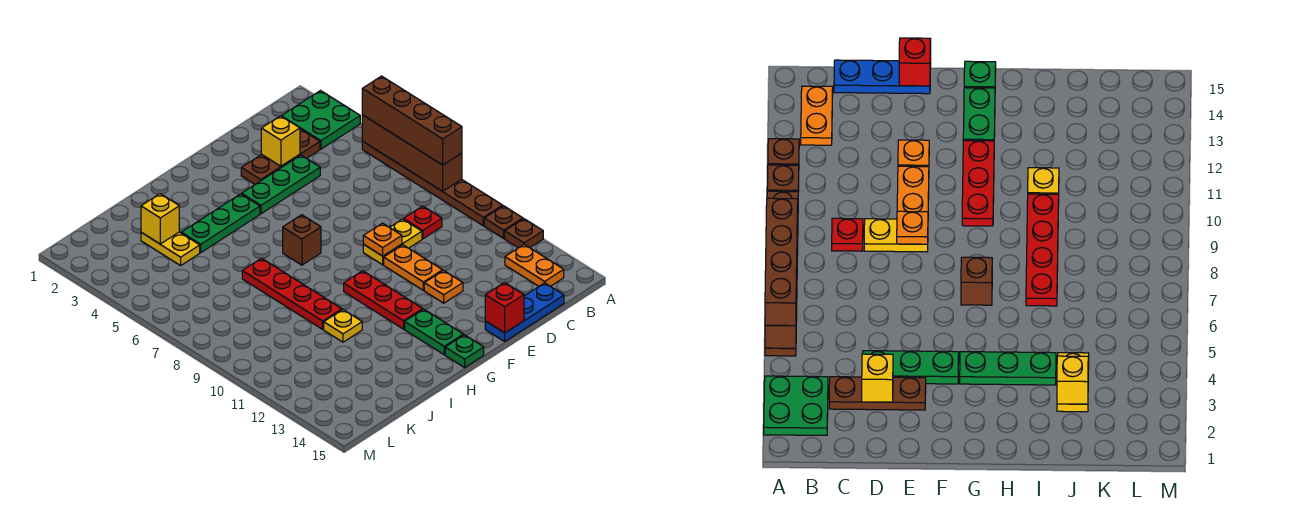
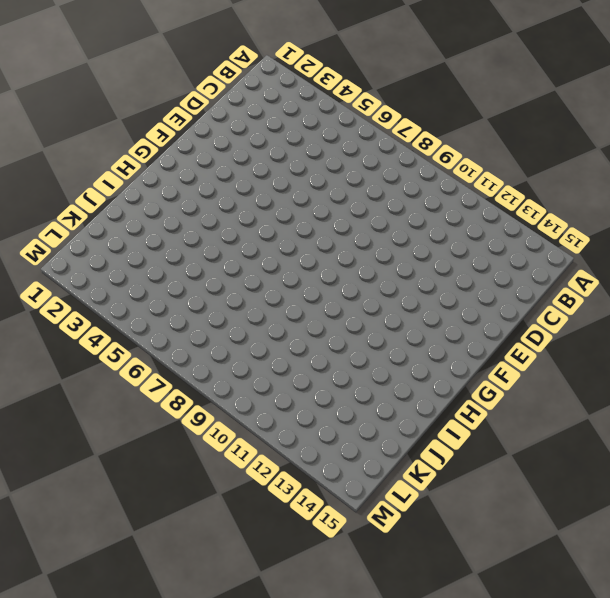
none -> green 2x2 plate [282,91,360,149]
none -> brown 1x6 plate [362,141,503,226]
none -> brown 1x1 plate [484,206,523,238]

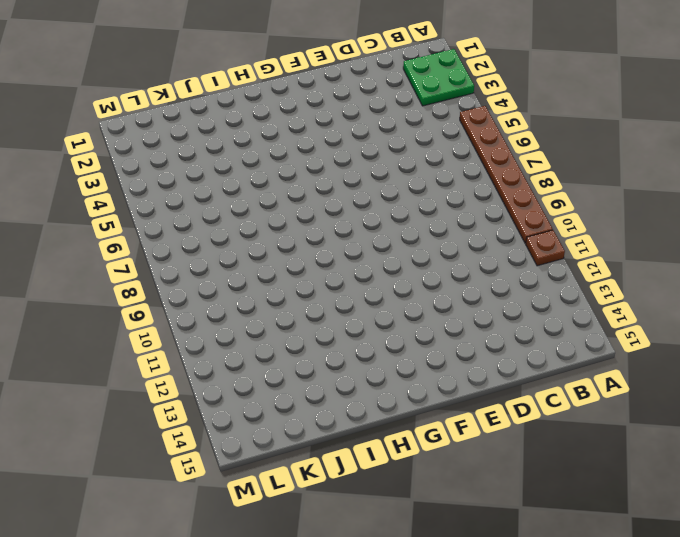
none -> brown 1x1 plate [505,219,543,248]
none -> orange 1x2 plate [505,245,564,286]
none -> brown 1x3 plate [241,129,320,184]

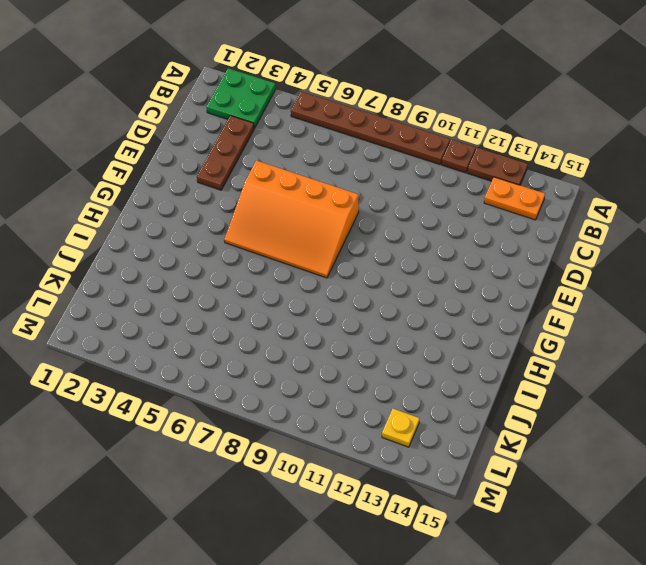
brown 1x2 plate [468,148,528,185] -> brown 1x1 plate [505,219,543,248]
orange 3x4 slope [224,161,359,278] -> brown 1x1 brick [283,215,321,265]
yellow 1x1 plate [382,409,419,447] -> yellow 1x1 plate moved to [324,310,362,342]
none -> red 1x1 plate [404,206,442,239]
none -> blue 1x3 plate [485,283,564,341]
none -> green 1x3 plate [242,155,320,214]

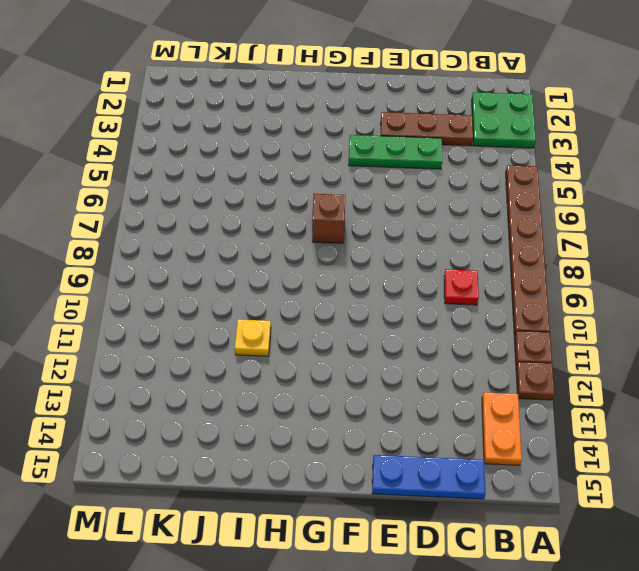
none -> yellow 1x2 plate [363,219,422,265]
none -> orange 1x2 plate [384,245,443,290]
none -> orange 1x1 plate [424,271,463,303]

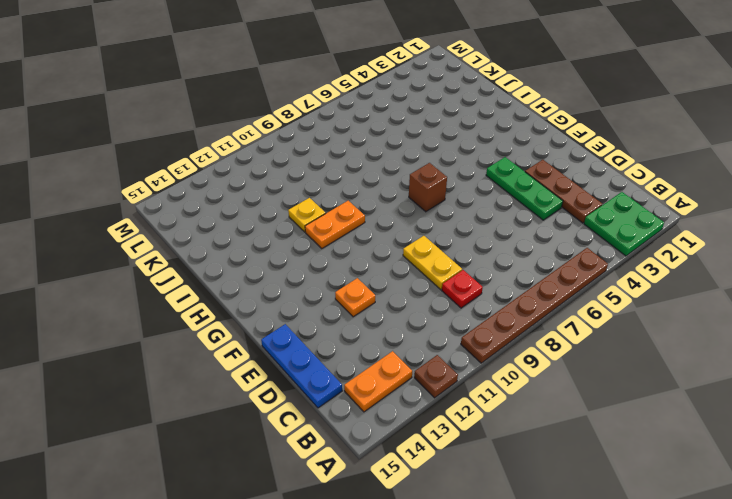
orange 1x2 plate [305,201,365,249] -> orange 1x2 plate moved to [384,245,443,290]
none -> brown 1x1 plate [484,206,523,238]
none -> green 1x3 plate [181,194,260,252]
none -> red 1x3 plate [344,271,423,329]

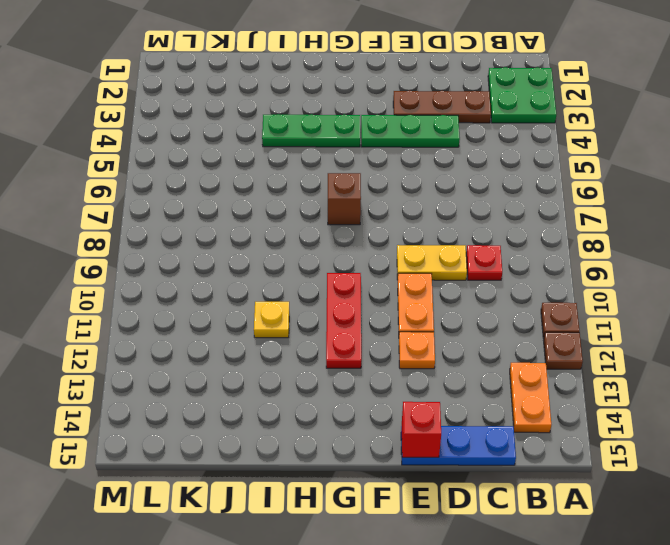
none -> brown 1x6 plate [362,141,503,226]
none -> green 1x2 plate [405,309,463,355]
none -> green 1x1 plate [445,335,484,367]

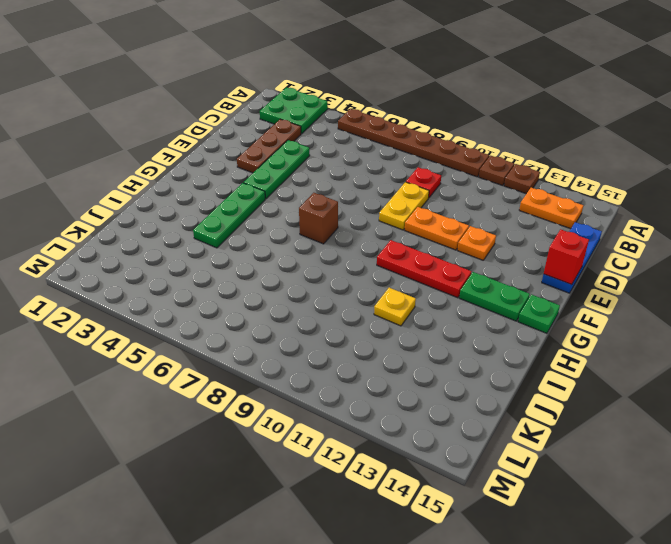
none -> red 1x4 plate [242,258,342,329]
none -> yellow 1x2 plate [141,232,200,265]
none -> brown 1x4 brick [362,115,462,191]

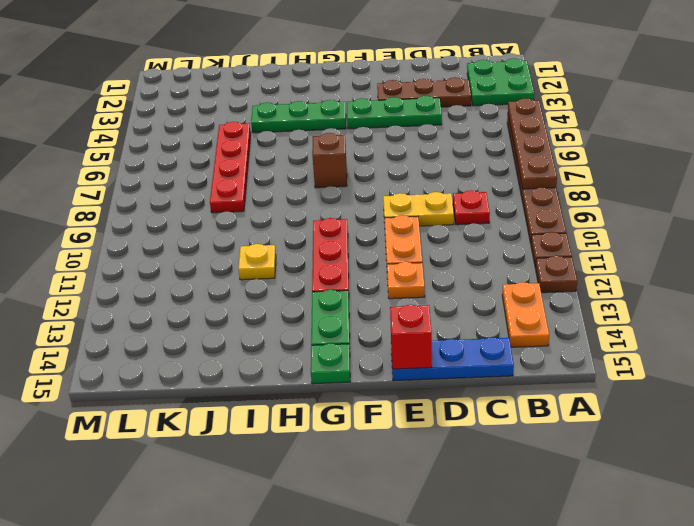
brown 1x4 plate [508,98,557,189] -> brown 1x4 brick [362,115,462,191]
red 1x4 plate [210,122,251,213] -> red 1x4 plate moved to [242,258,342,329]
none -> yellow 1x2 plate [141,232,200,265]
none -> yellow 1x1 brick [261,116,300,166]
none -> orange 1x1 plate [363,223,402,256]

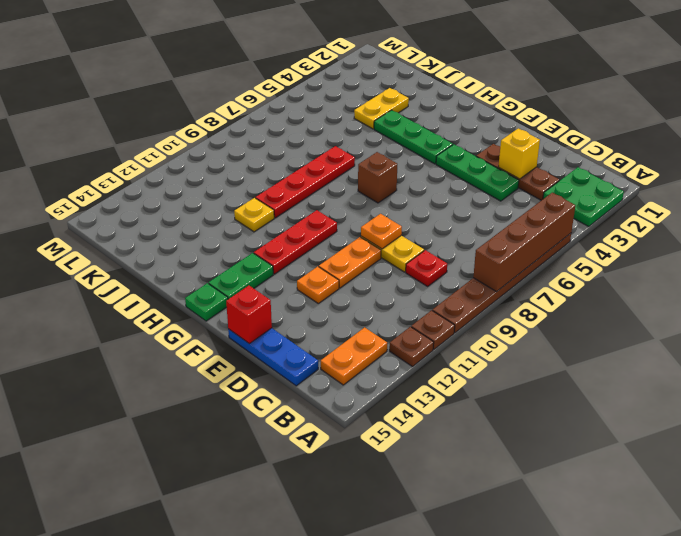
none -> yellow 1x1 brick [141,194,179,244]
none -> brown 1x4 brick [362,76,462,165]

